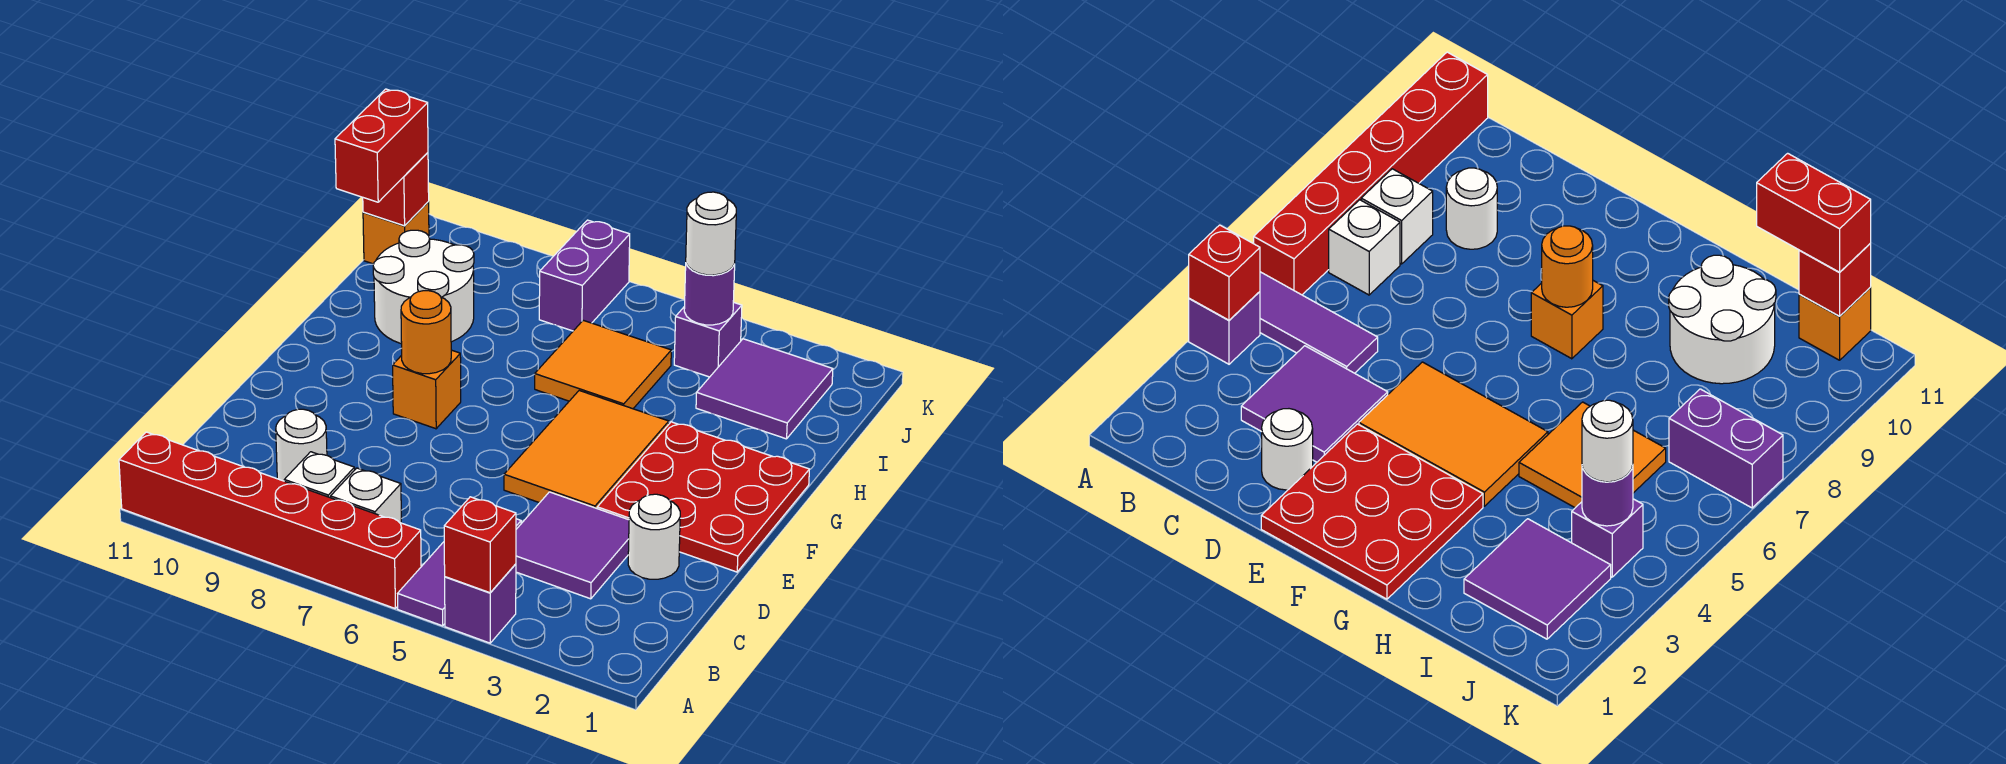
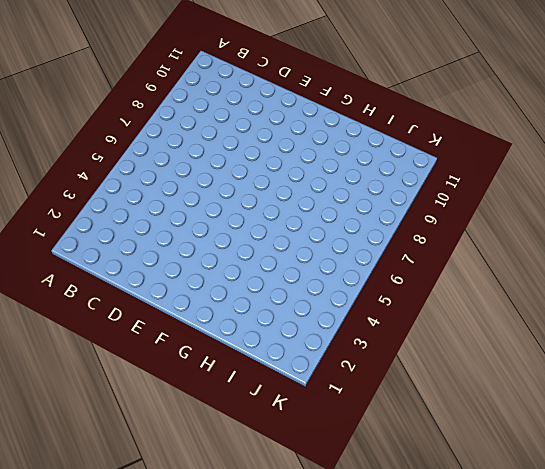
none -> purple 1x1 brick [445,564,516,643]
none -> purple 1x3 tile [398,519,521,626]
none -> red 1x6 brick [119,432,421,608]

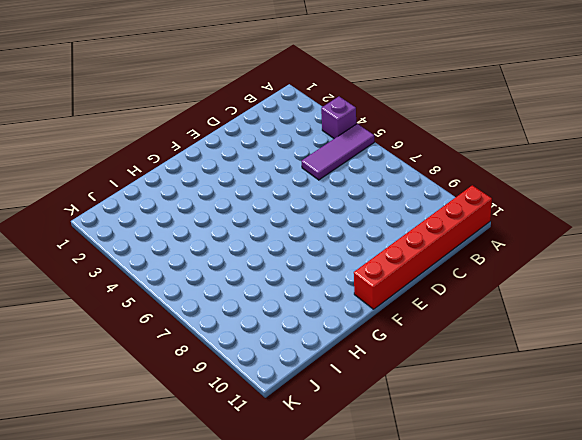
red 1x6 brick [354,185,492,309] -> red 1x6 brick turned to [119,432,421,608]
none -> white 1x1 brick [331,468,401,523]
none -> white 1x1 brick [284,452,355,498]
none -> purple 2x2 tile [516,492,629,599]

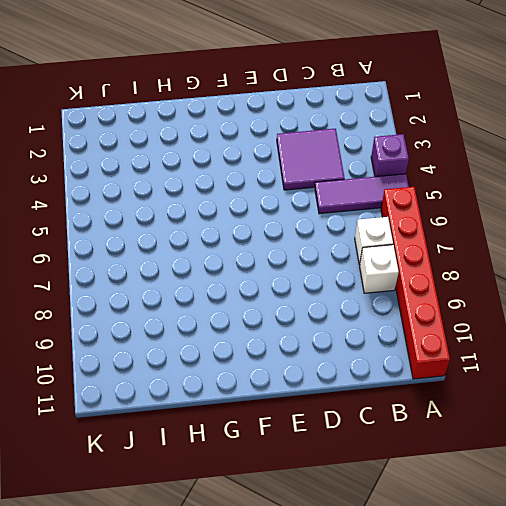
none -> white 1x1 round brick [276,409,327,481]
none -> white 1x1 round brick [628,494,680,579]
none -> red 3x3 plate [597,422,809,572]

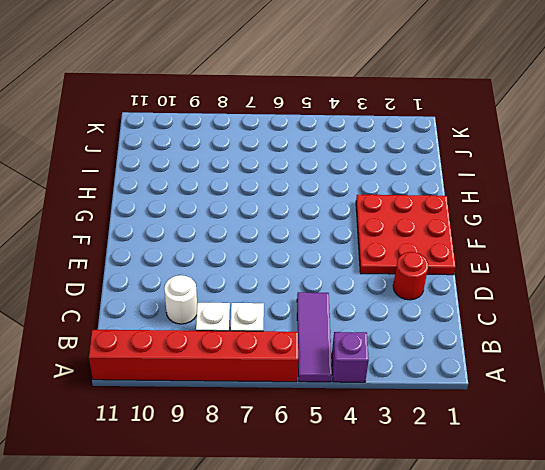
red 1x1 round brick [393,252,428,300] -> white 1x1 round brick [628,494,680,579]
none -> purple 2x2 tile [516,492,629,599]
none -> orange 2x3 tile [504,391,669,508]
none -> orange 1x1 brick [393,350,461,429]

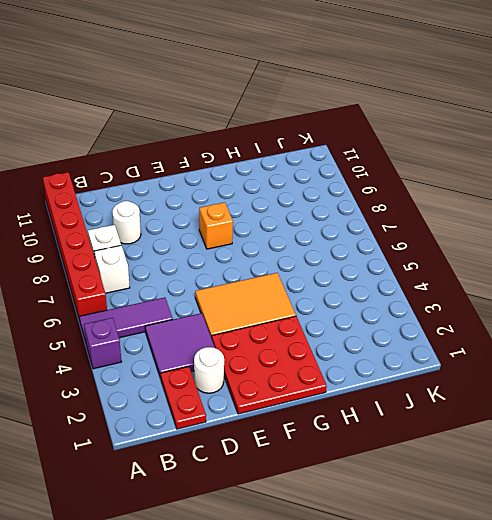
red 1x2 plate [161,366,206,429] -> none
none -> orange 2x2 tile [535,320,671,409]
none -> white 2x2 round brick [373,230,474,344]
none -> purple 2x2 tile [696,339,833,439]

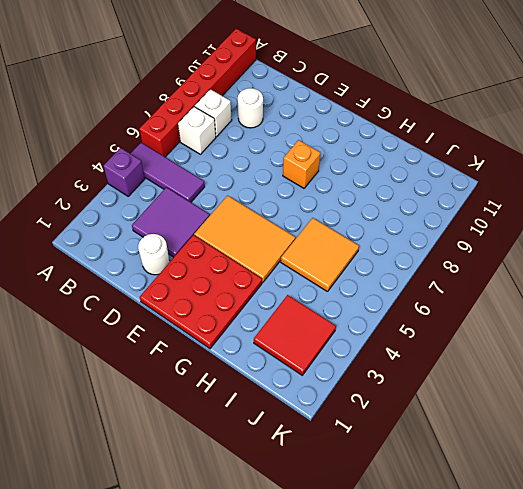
red 2x2 tile [254,295,336,375] -> purple 2x2 tile [696,339,833,439]
none -> white 2x2 round brick [373,230,474,344]
none -> purple 1x1 brick [674,302,742,377]
none -> purple 1x2 brick [539,220,630,331]

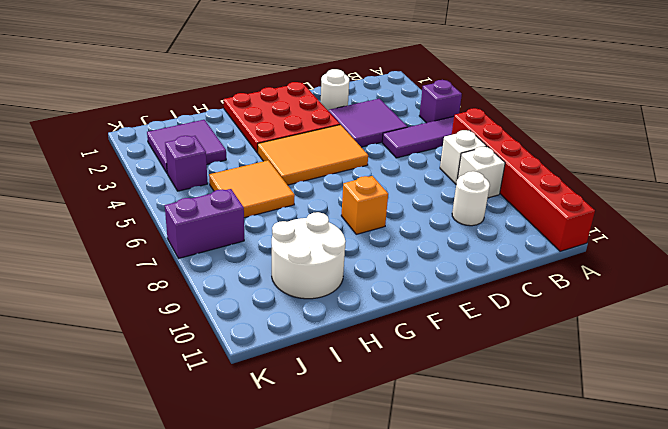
none -> orange 1x1 brick [363,202,429,264]
none -> red 1x1 brick [444,497,516,593]
none -> orange 1x1 round brick [401,291,451,374]

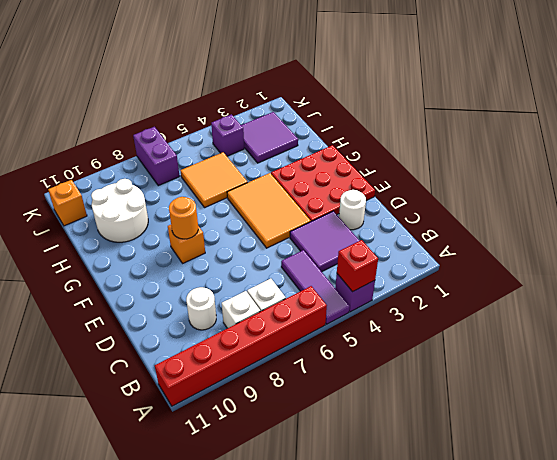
none -> purple 1x1 round brick [684,264,735,325]
none -> red 1x1 brick [363,153,429,226]
none -> red 1x2 brick [335,89,428,202]

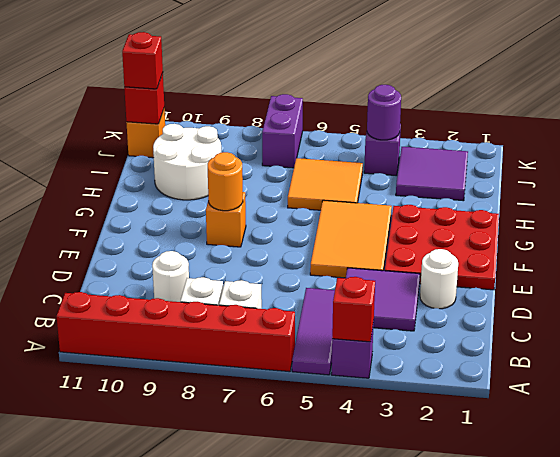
red 1x1 brick [122,32,163,89] -> red 1x2 brick [335,89,428,202]
none -> white 1x1 round brick [686,192,736,275]

